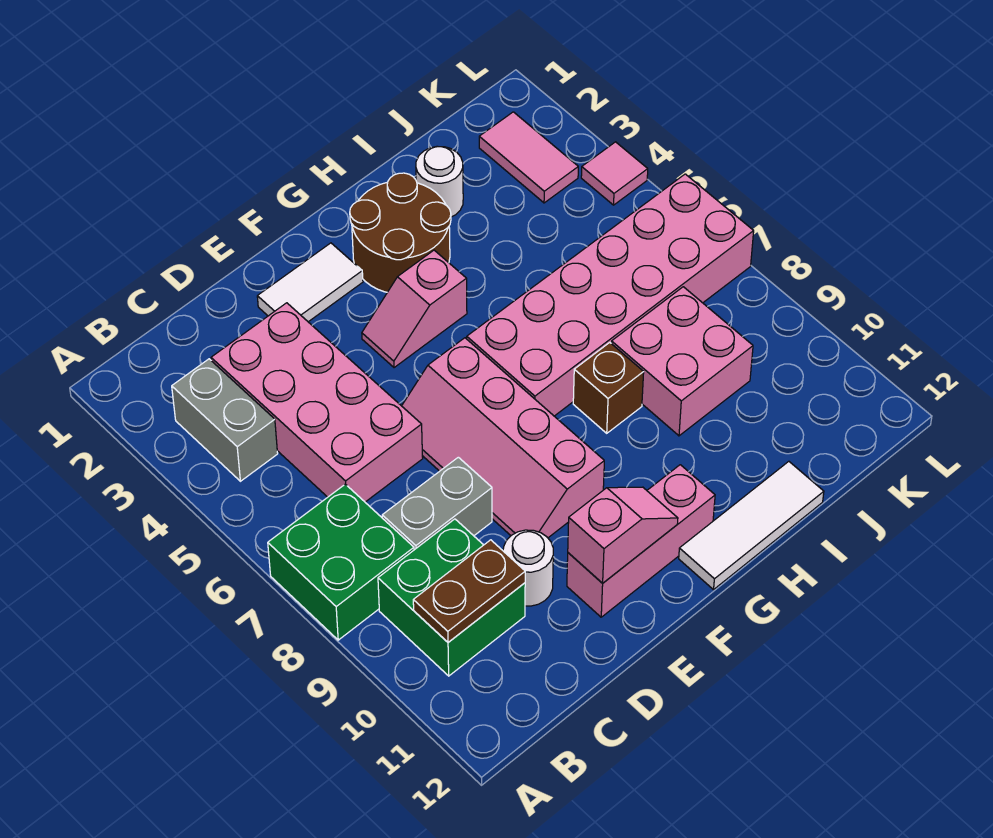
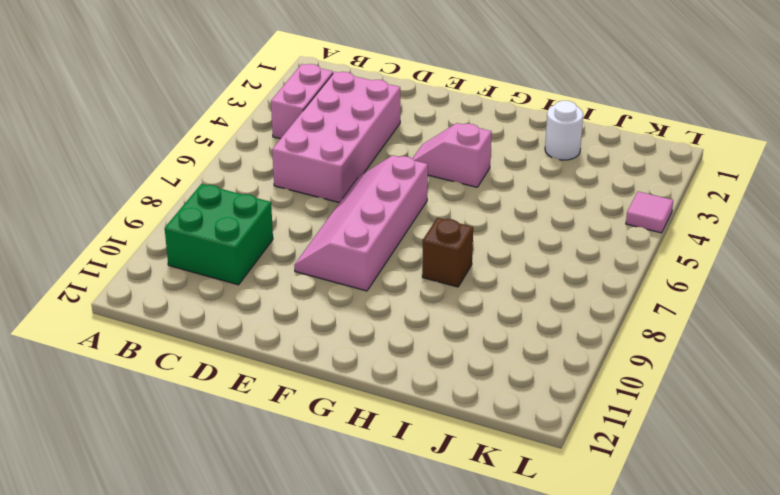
pink 1x2 brick [271,64,333,139] -> grey 1x2 brick [172,359,278,481]
none -> green 2x2 brick [268,484,414,640]
none -> grey 1x2 brick [382,457,492,550]
none -> white 1x1 round brick [503,530,553,606]

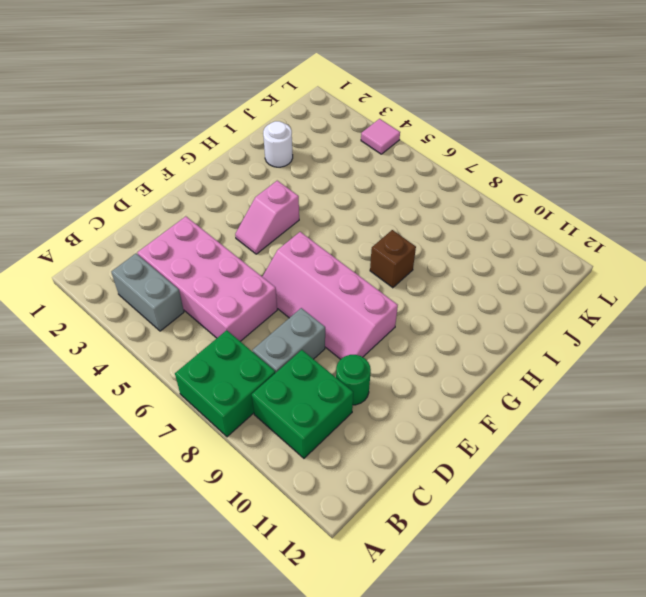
green 1x1 round brick [336,355,371,405] -> white 1x1 round brick [503,530,553,606]
none -> white 1x2 tile [257,243,363,322]
none -> pink 1x3 brick [567,465,715,617]
none -> brown 2x2 round brick [350,173,451,292]

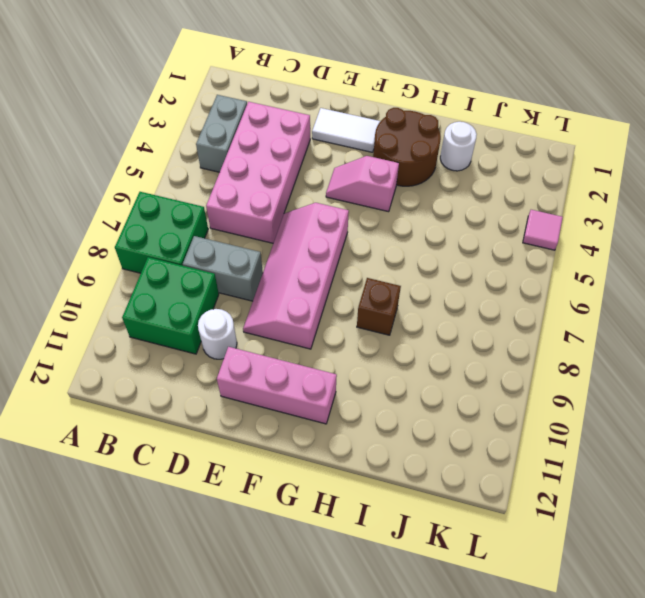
none -> pink 2x6 brick [467,174,754,416]
none -> white 1x3 tile [679,461,824,590]
none -> pink 2x2 brick [611,287,753,436]

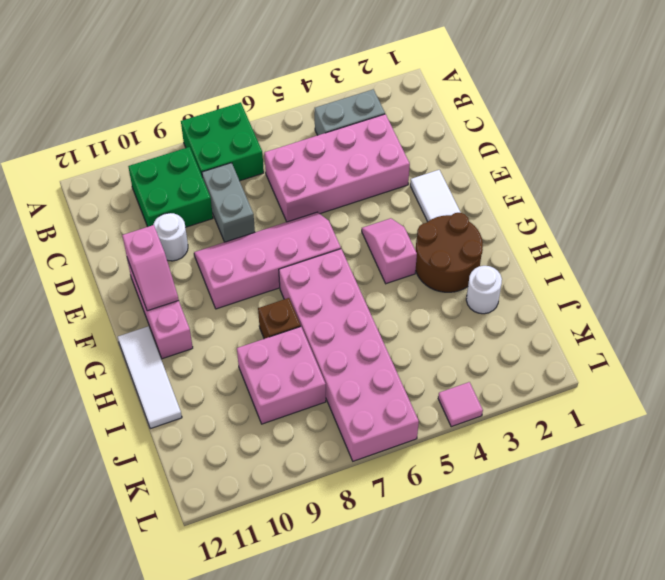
none -> pink 1x2 tile [479,112,578,203]
none -> brown 1x2 plate [413,540,525,642]

